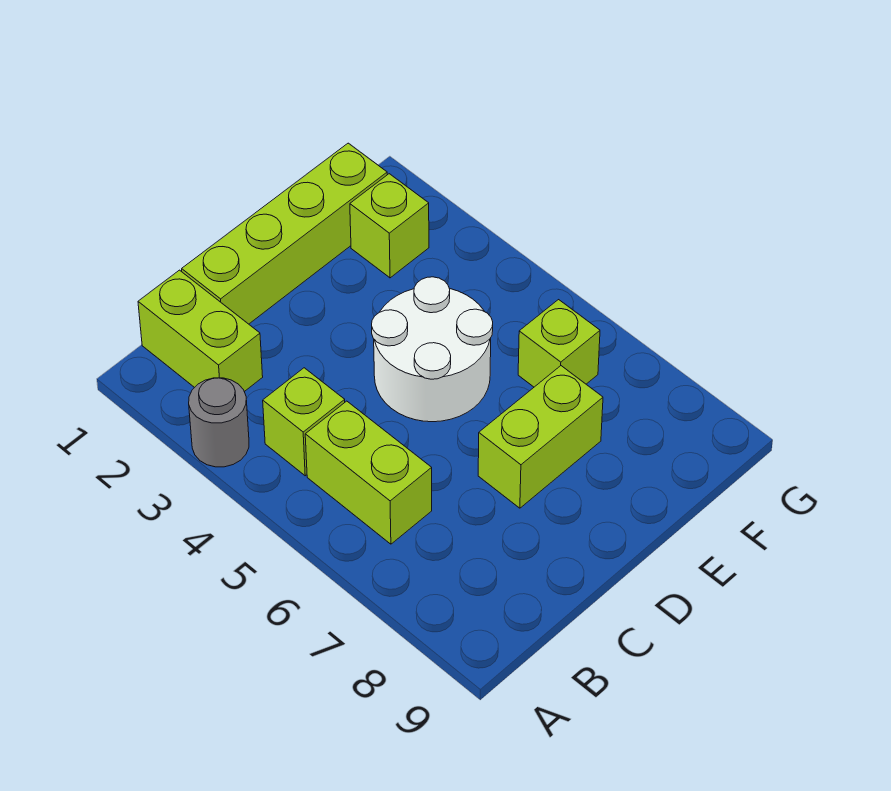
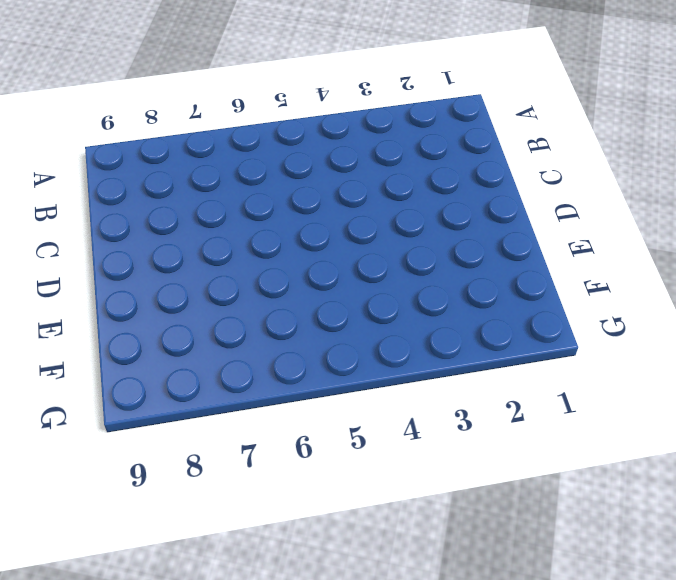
none -> grey 1x1 round brick [189,378,249,467]
none -> lime 1x2 brick [138,270,263,392]

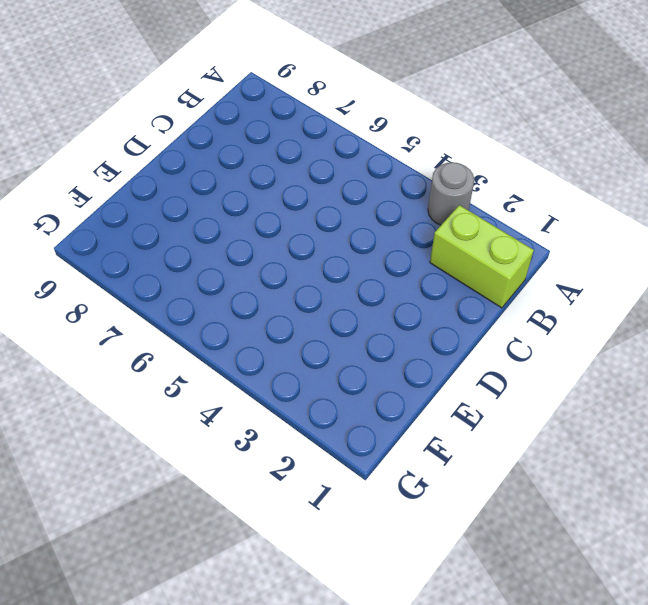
none -> lime 1x1 brick [263,368,345,476]
none -> lime 1x2 brick [305,401,432,544]

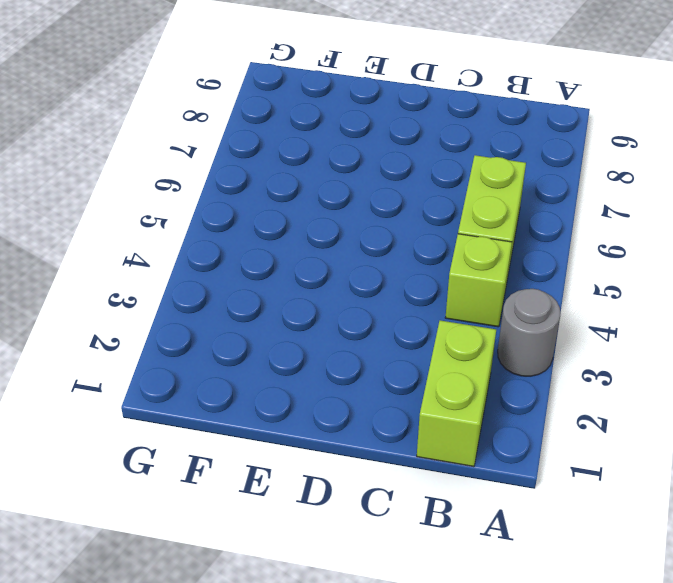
none -> lime 1x4 brick [182,143,387,324]
none -> white 2x2 round brick [372,277,493,422]

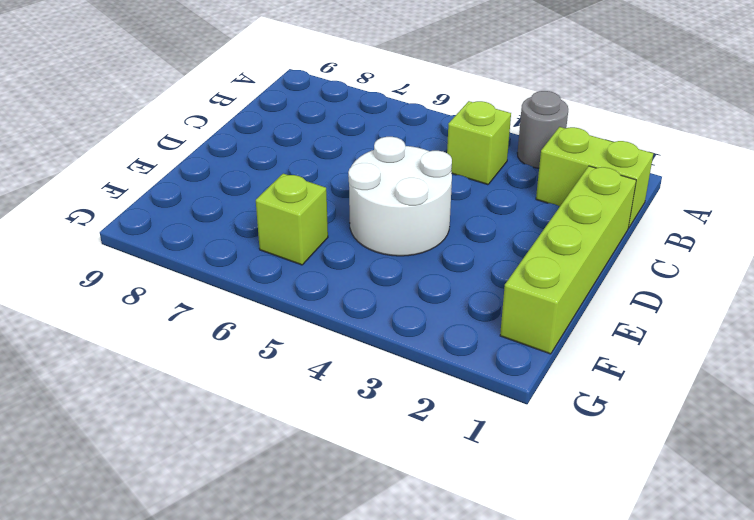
none -> lime 1x2 brick [305,401,432,544]
none -> lime 1x2 brick [478,366,603,508]

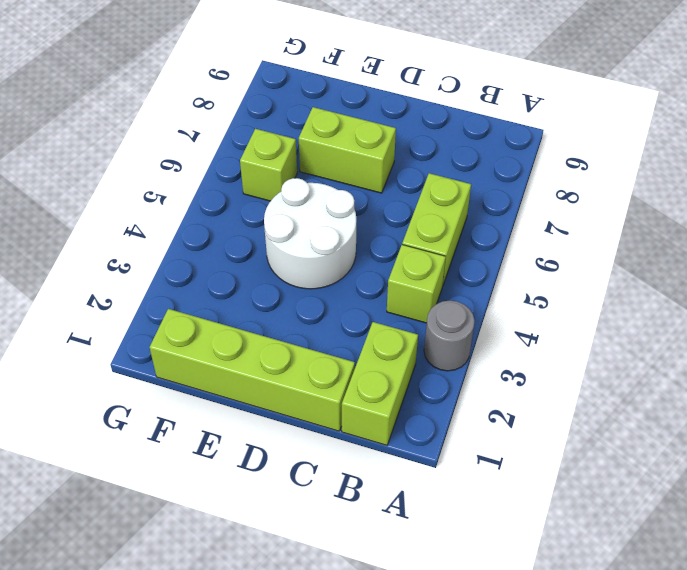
none -> lime 1x1 brick [350,174,429,278]

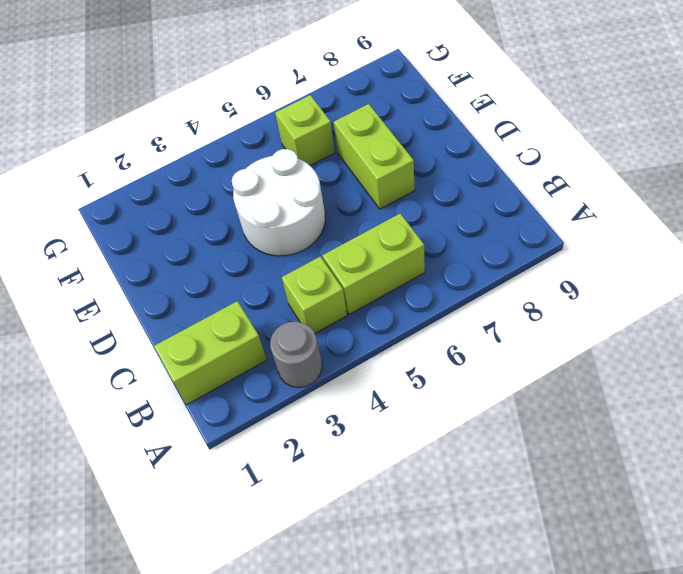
none -> lime 1x4 brick [182,143,387,324]
none -> lime 1x1 brick [350,174,429,278]

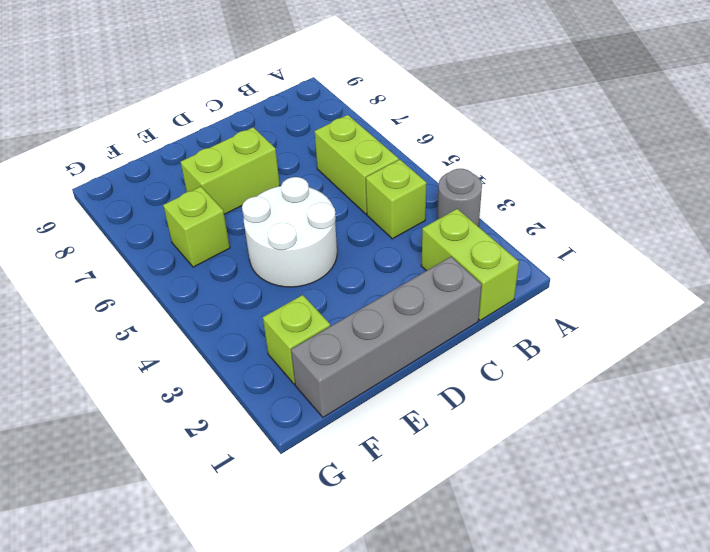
grey 1x4 brick [291,257,482,417] -> lime 1x4 brick [182,143,387,324]

